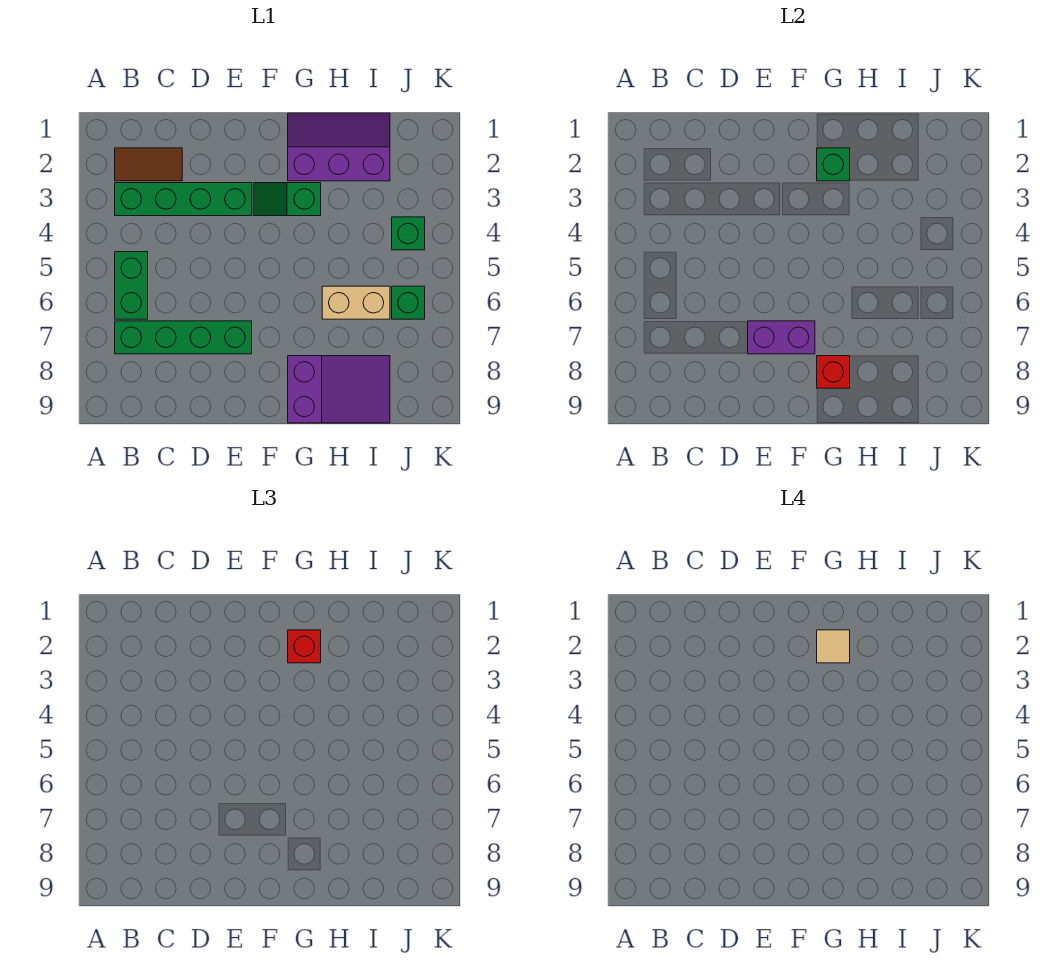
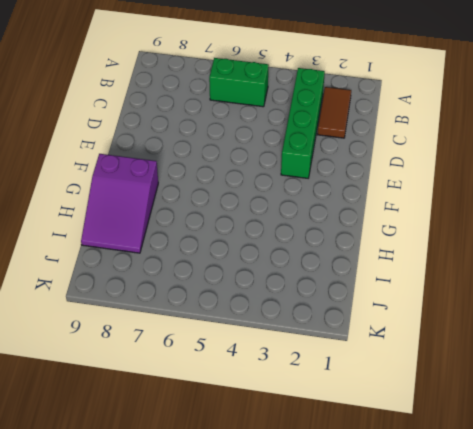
none -> green 1x4 brick [115,321,252,354]
none -> green 1x2 slope [253,183,321,216]
none -> purple 2x3 slope [288,113,390,181]

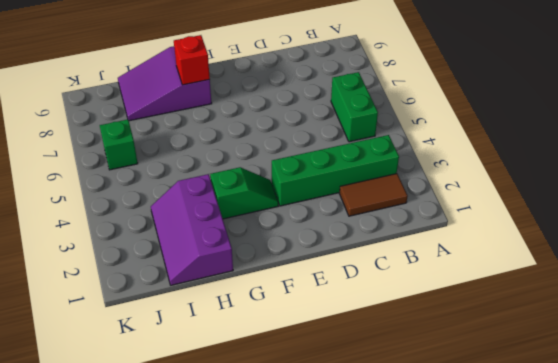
purple 2x3 slope [151,174,233,285] -> purple 2x3 slope turned to [288,113,390,181]
none -> green 1x4 brick [115,321,252,354]
none -> tan 1x2 brick [322,286,390,319]
none -> green 1x1 brick [392,217,425,250]

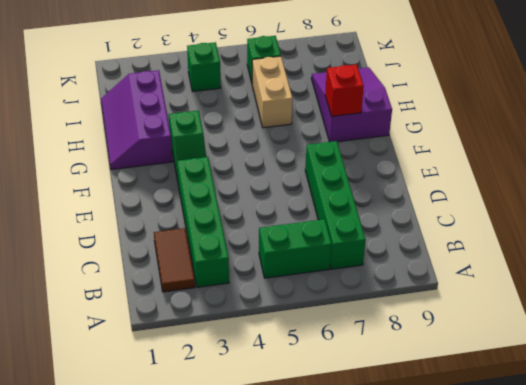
none -> purple 1x2 brick [748,321,815,354]
none -> green 1x1 brick [817,148,850,181]
none -> red 1x1 brick [288,630,321,663]

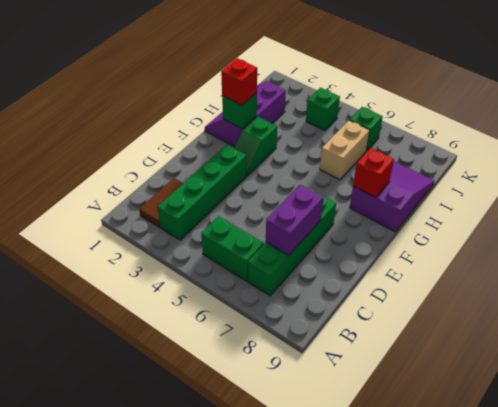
purple 1x2 brick [266,185,323,255] -> purple 1x2 brick moved to [748,321,815,354]
none -> tan 1x1 tile [817,630,850,663]

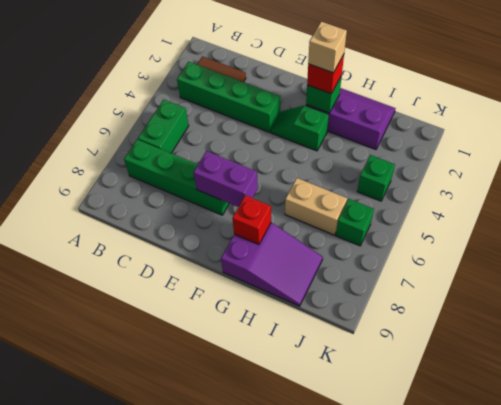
tan 1x1 brick [308,22,347,73] -> tan 1x1 tile [817,630,850,663]

